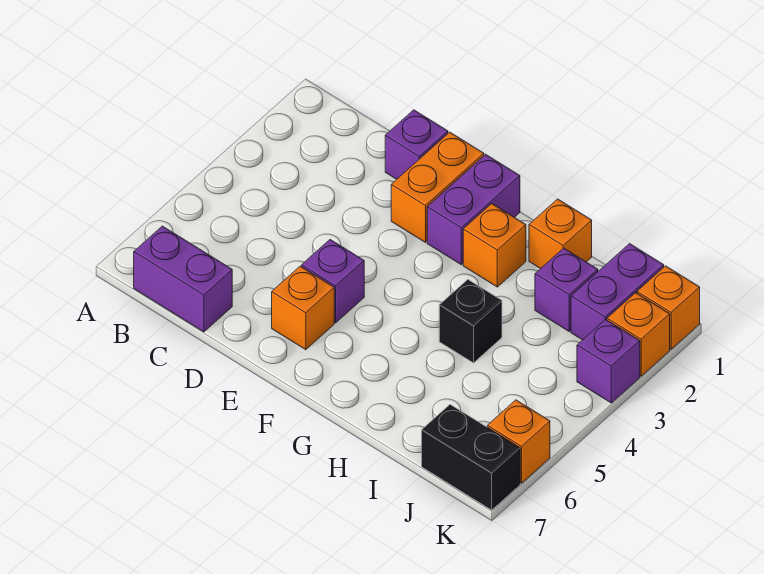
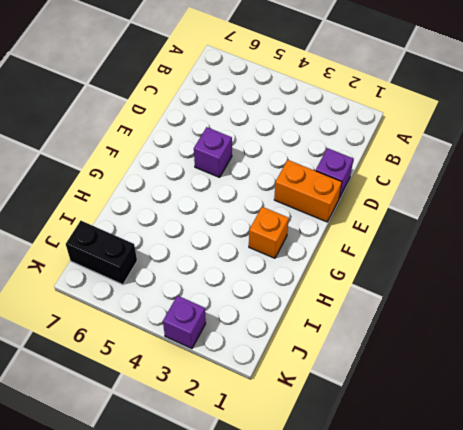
black 1x2 brick [66,221,137,285] -> black 1x2 brick turned to [422,405,520,510]
none -> purple 1x2 brick [134,226,232,332]
none -> orange 1x1 brick [272,266,334,350]
none -> purple 1x2 brick [427,154,520,265]

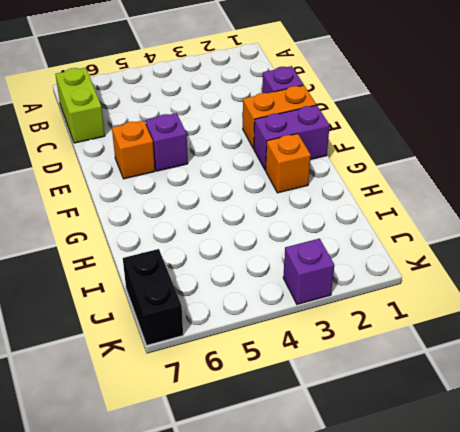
lime 1x2 brick [55,68,105,143] -> purple 1x2 brick [134,226,232,332]
none -> orange 1x1 brick [529,199,592,269]
none -> black 1x1 brick [439,280,502,363]
none -> purple 1x1 brick [535,248,598,331]

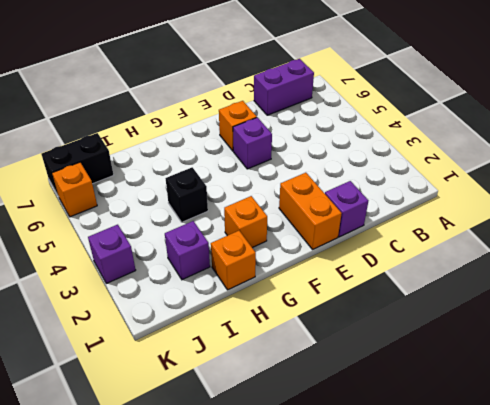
none -> purple 1x2 brick [427,154,520,265]
none -> purple 1x2 brick [571,244,664,340]
none -> orange 1x1 brick [637,266,700,349]

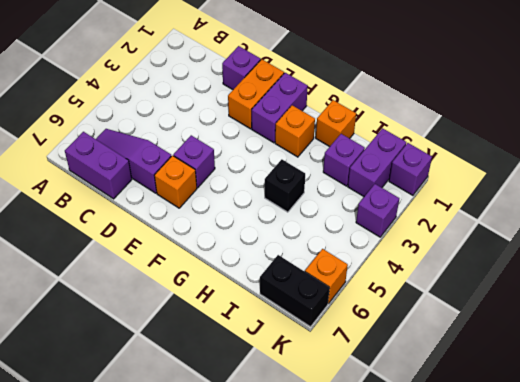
purple 1x3 slope [96,129,171,193] -> none
purple 1x1 brick [389,143,432,195] -> orange 1x1 brick [637,266,700,349]
none -> orange 1x1 brick [607,293,670,376]

